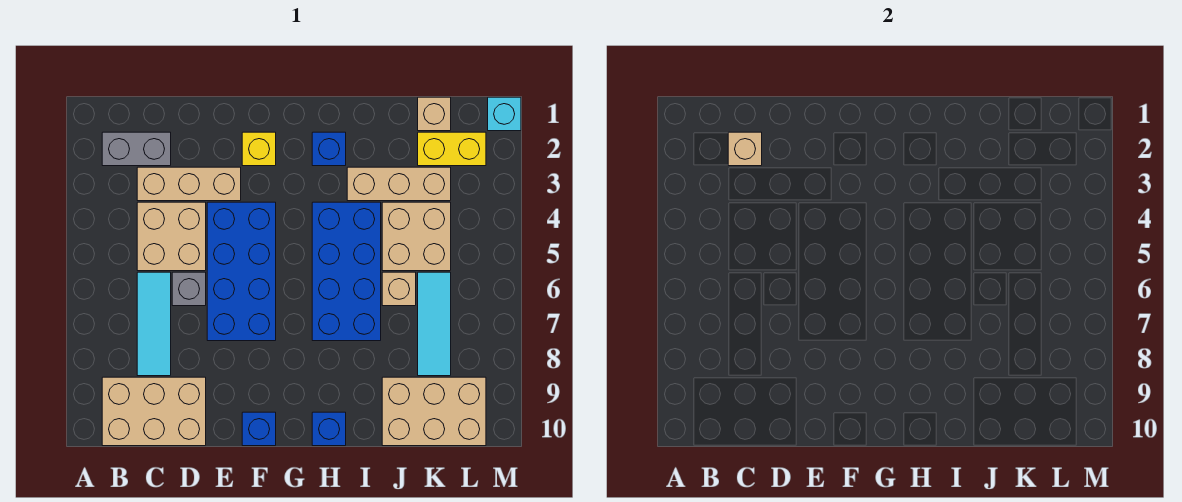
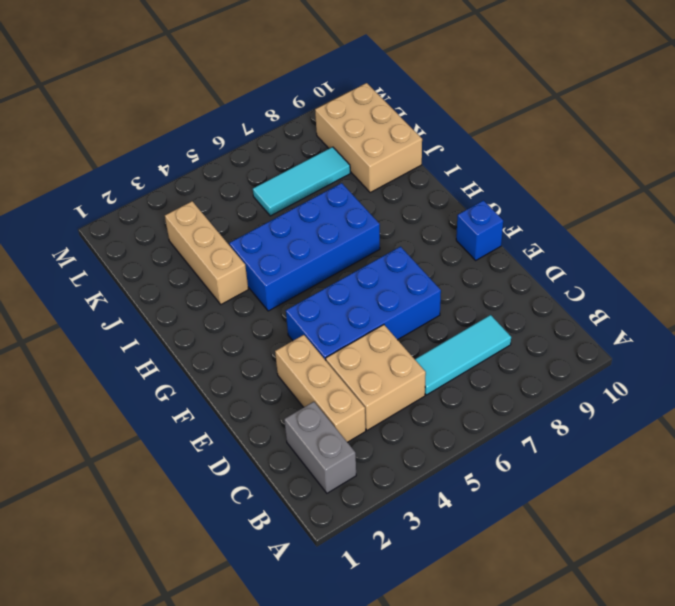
none -> tan 2x3 brick [102,377,206,446]
none -> grey 1x1 brick [172,272,206,306]
none -> yellow 1x1 brick [242,132,276,166]

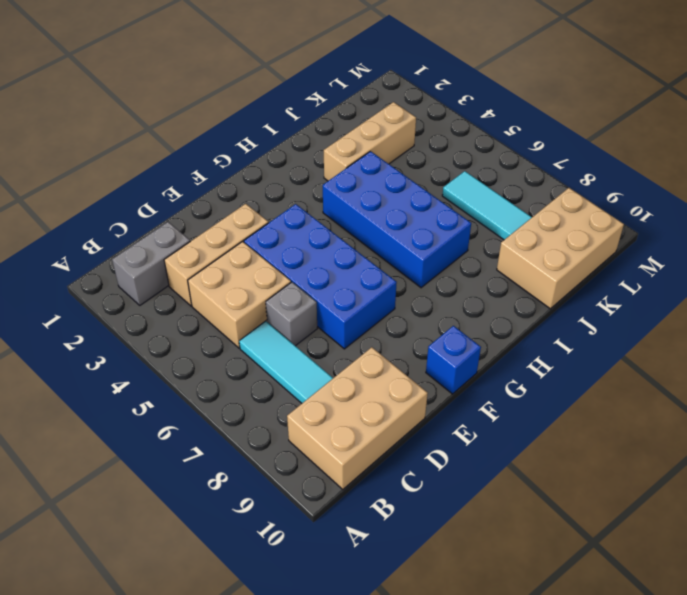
none -> yellow 1x1 brick [242,132,276,166]
none -> blue 1x1 brick [312,132,346,166]
none -> blue 1x1 brick [312,412,346,446]

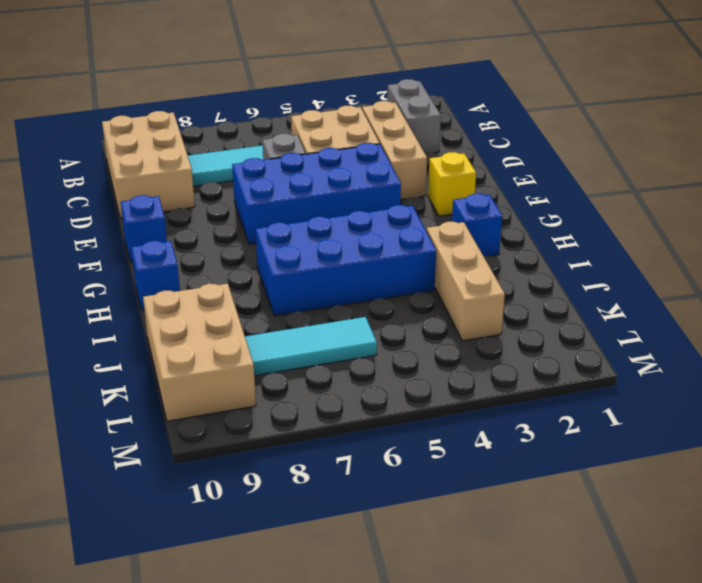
none -> tan 2x2 brick [382,202,451,271]
none -> tan 1x1 brick [382,272,416,306]
none -> tan 1x1 brick [418,97,451,131]

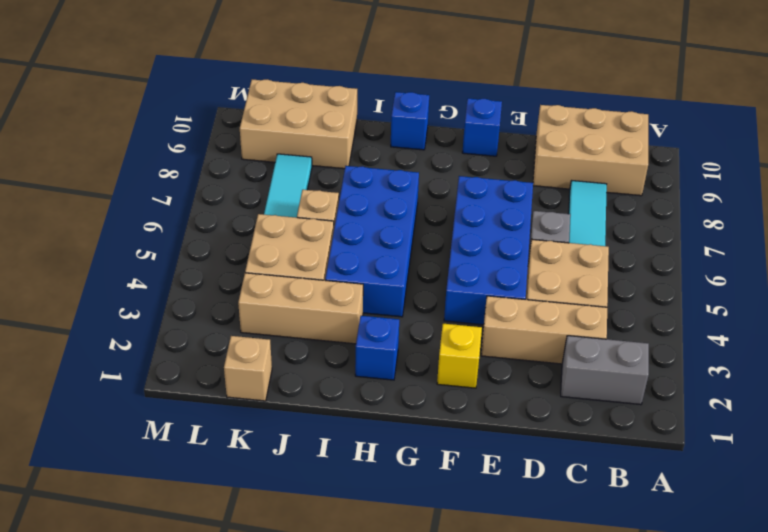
none -> yellow 1x2 brick [418,132,486,166]
none -> cyan 1x1 brick [488,97,521,131]
none -> tan 1x1 brick [728,132,762,166]

